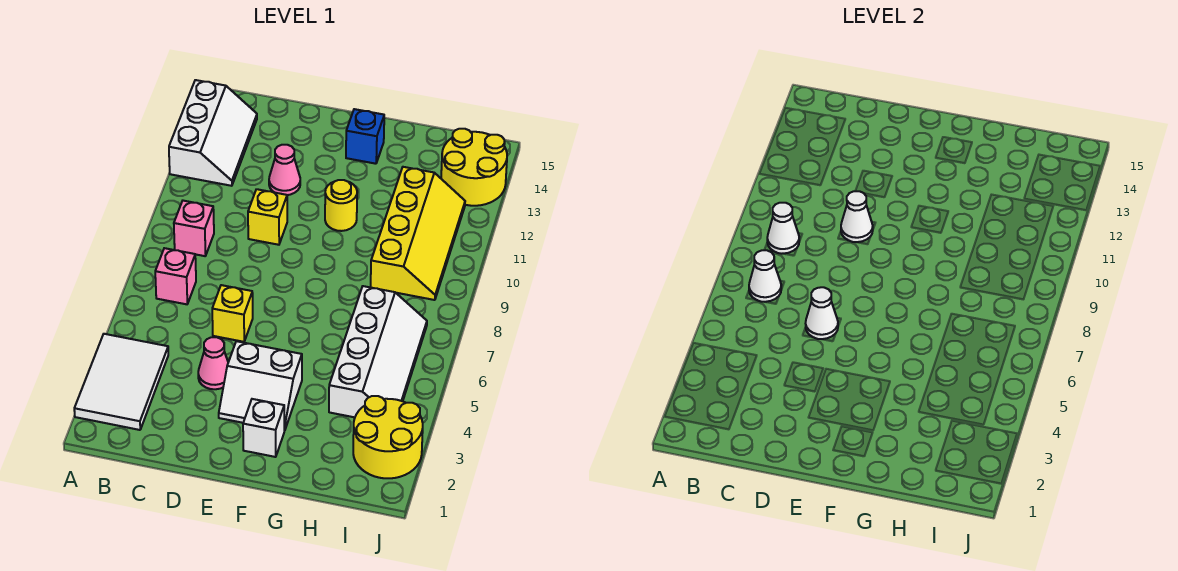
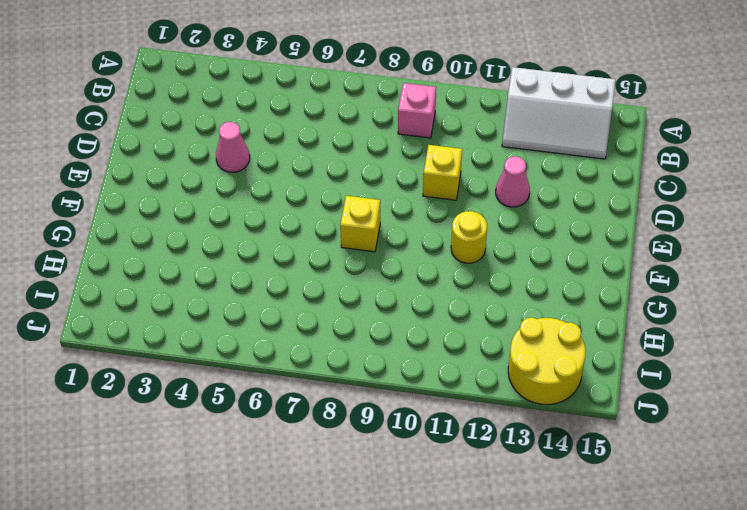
yellow 1x1 brick [340,196,380,252] -> yellow 1x1 brick moved to [212,285,253,342]
none -> white 2x3 tile [74,334,168,430]
none -> pink 1x1 brick [155,248,196,304]
none -> white 2x2 slope [219,341,302,431]

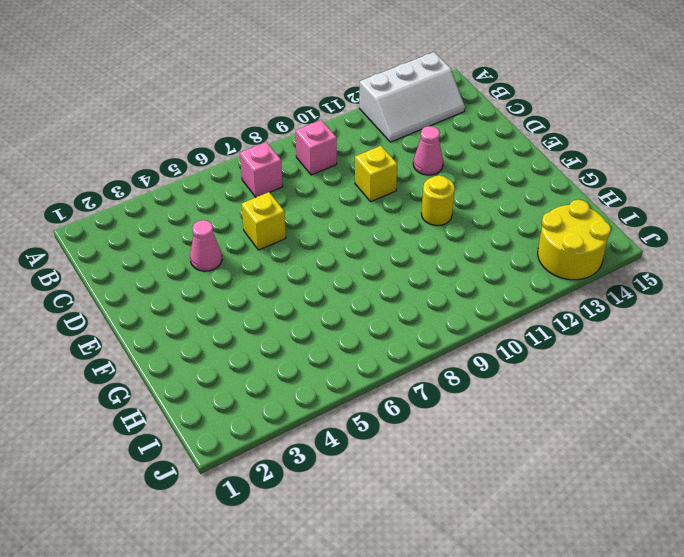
none -> white 2x3 tile [74,334,168,430]
none -> white 2x2 slope [219,341,302,431]
none -> white 1x1 brick [243,399,284,457]

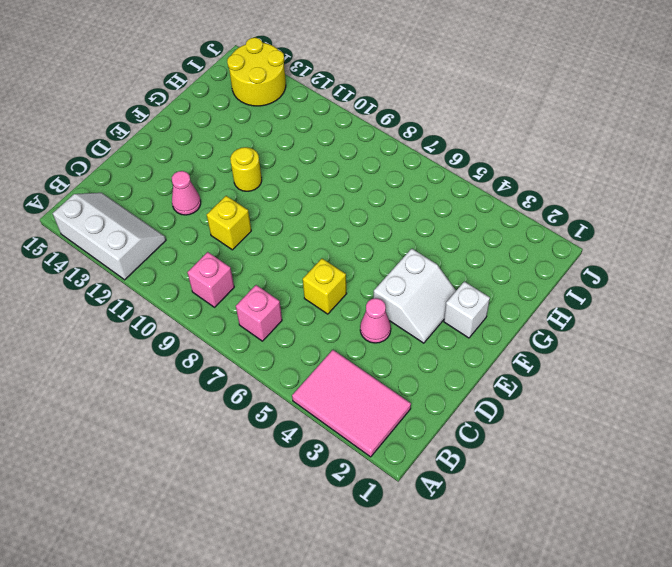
pink 2x3 tile [292,350,411,457] -> white 2x3 tile [74,334,168,430]
none -> blue 1x1 brick [346,109,384,164]
none -> white 2x4 slope [329,286,427,417]
none -> yellow 2x4 slope [371,167,465,300]

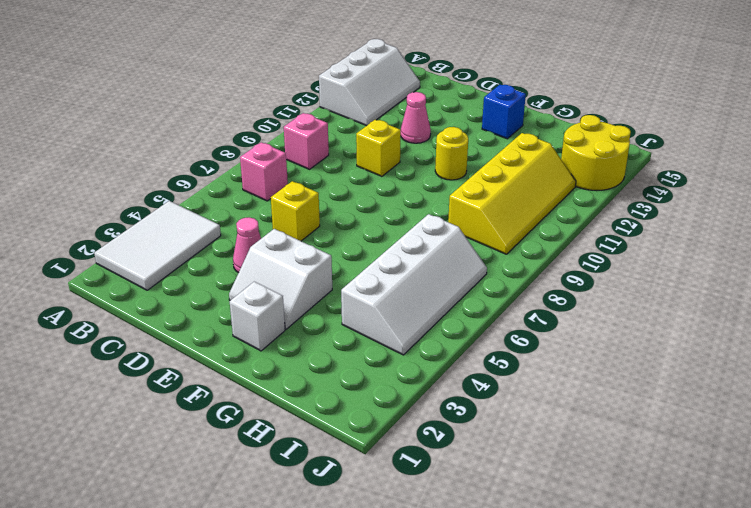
none -> yellow 2x2 round brick [353,396,423,478]
none -> white 1x1 cone [749,250,781,302]
none -> white 1x1 cone [767,203,799,254]

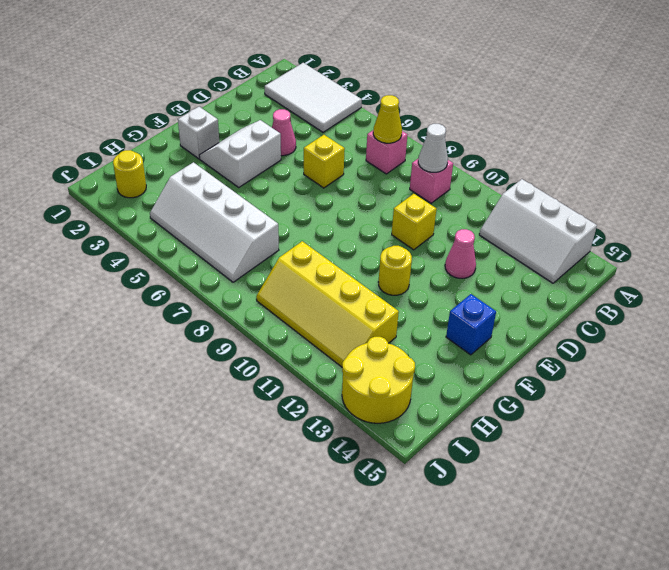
yellow 1x1 cone [373,95,402,143] -> white 1x1 cone [749,250,781,302]
yellow 1x1 round brick [113,150,146,198] -> yellow 2x2 round brick [353,396,423,478]
none -> white 1x1 cone [806,287,838,339]
none -> white 1x1 cone [841,191,873,242]

